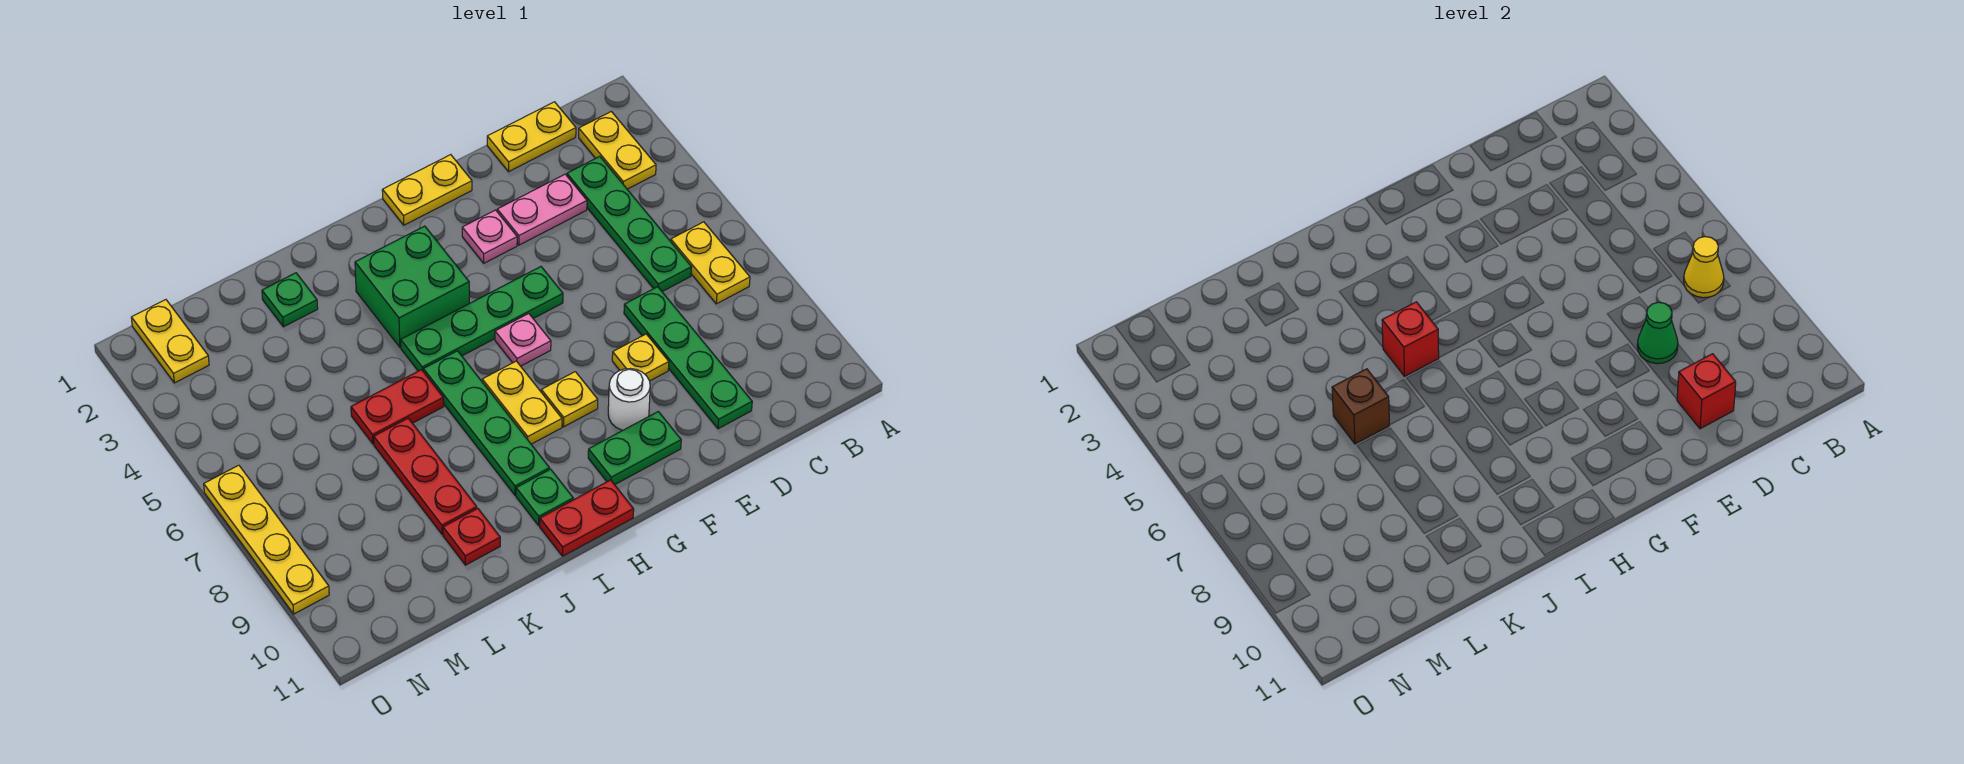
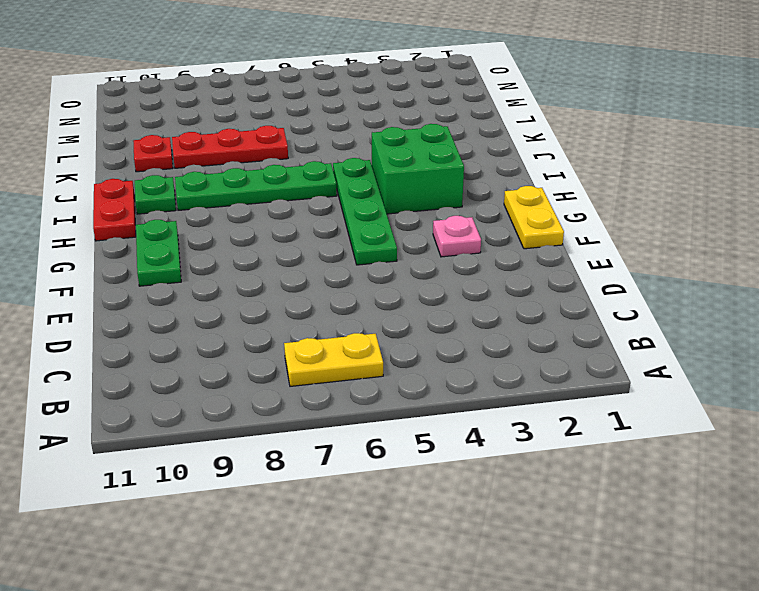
none -> yellow 1x2 plate [579,112,656,189]
none -> yellow 1x2 plate [487,102,576,172]
none -> green 1x4 plate [567,156,692,292]
none -> pink 1x2 plate [497,174,587,245]

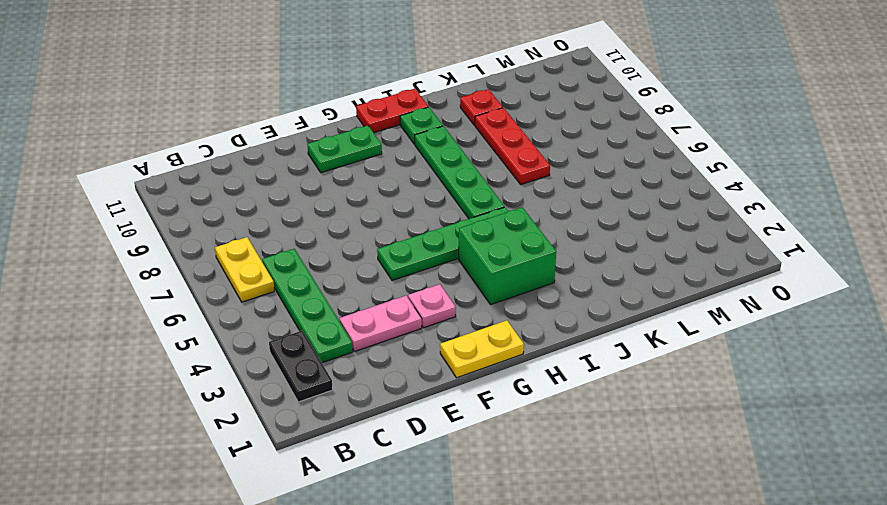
black 1x2 plate [269,331,333,402] -> yellow 1x2 plate [579,112,656,189]
none -> yellow 1x2 plate [487,102,576,172]
none -> green 1x4 plate [624,287,752,429]
none -> yellow 1x1 plate [612,334,669,381]
none -> white 1x1 round brick [608,369,650,430]

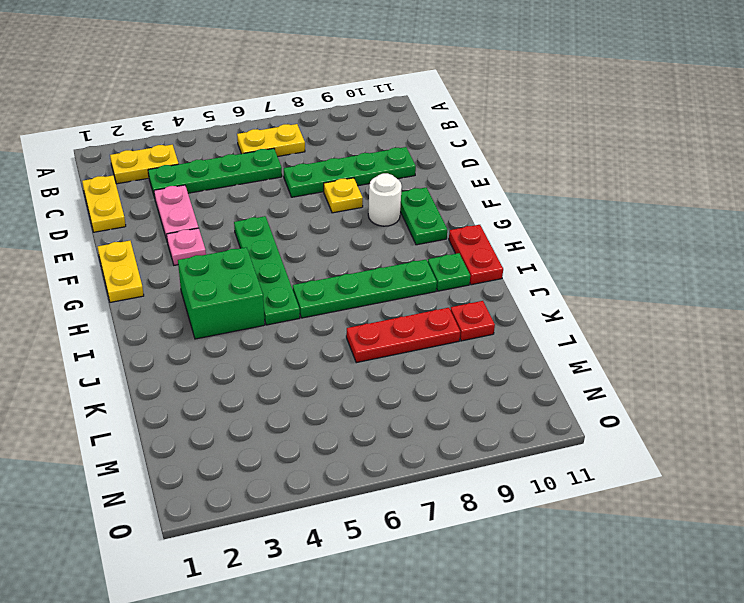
none -> pink 1x1 plate [495,314,551,366]
none -> yellow 1x1 plate [541,372,598,427]
none -> yellow 1x2 plate [482,361,562,444]
none -> red 1x2 plate [351,370,444,444]

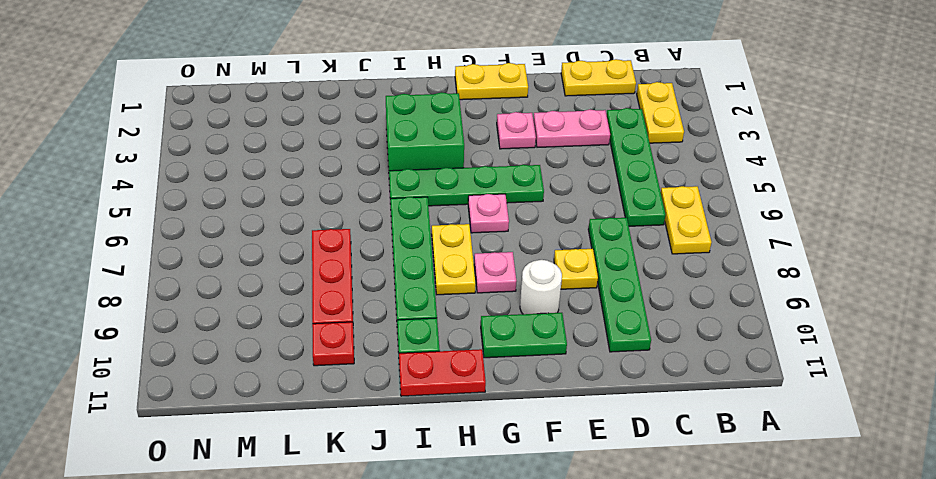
pink 1x1 plate [474,252,517,293] -> yellow 1x1 plate [541,372,598,427]
none -> red 1x2 plate [351,370,444,444]
none -> green 1x1 plate [262,273,318,327]
none -> yellow 1x2 plate [131,300,209,383]
none -> yellow 1x4 plate [204,465,329,614]

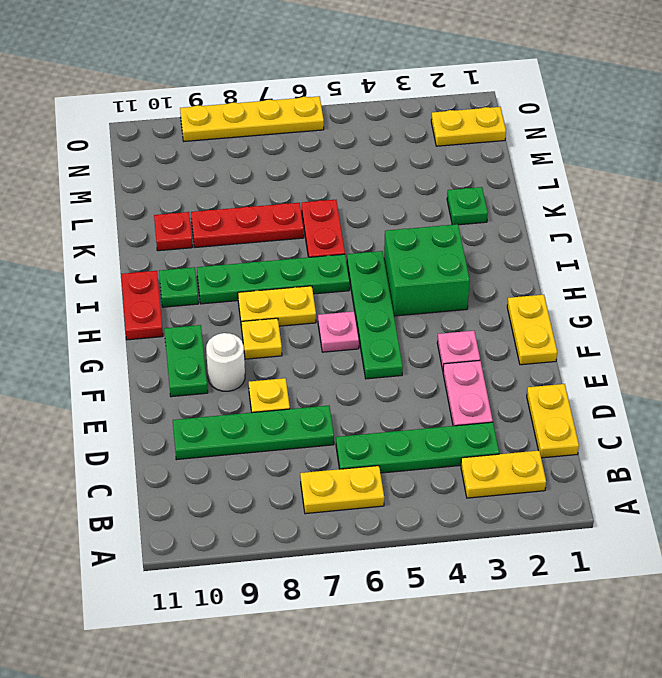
none -> yellow 1x1 cone [1684,237,1724,298]
none -> green 1x1 cone [1637,302,1678,364]
none -> red 1x1 brick [1677,354,1736,429]
none -> red 1x1 brick [1382,302,1439,376]

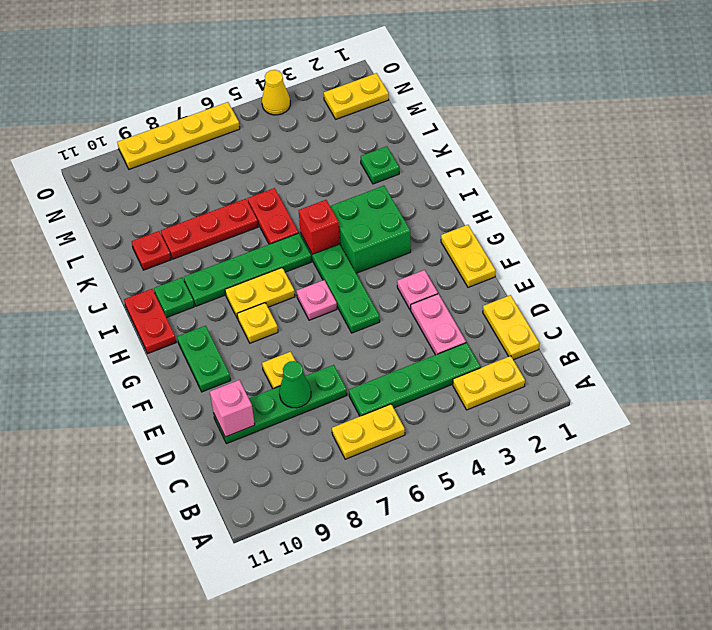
pink 1x1 brick [210,380,255,437] -> red 1x1 brick [1677,354,1736,429]
yellow 1x1 cone [262,70,290,115] -> yellow 1x1 cone moved to [1684,237,1724,298]
none -> white 1x1 round brick [608,369,650,430]
none -> brown 1x1 brick [1332,369,1389,444]

